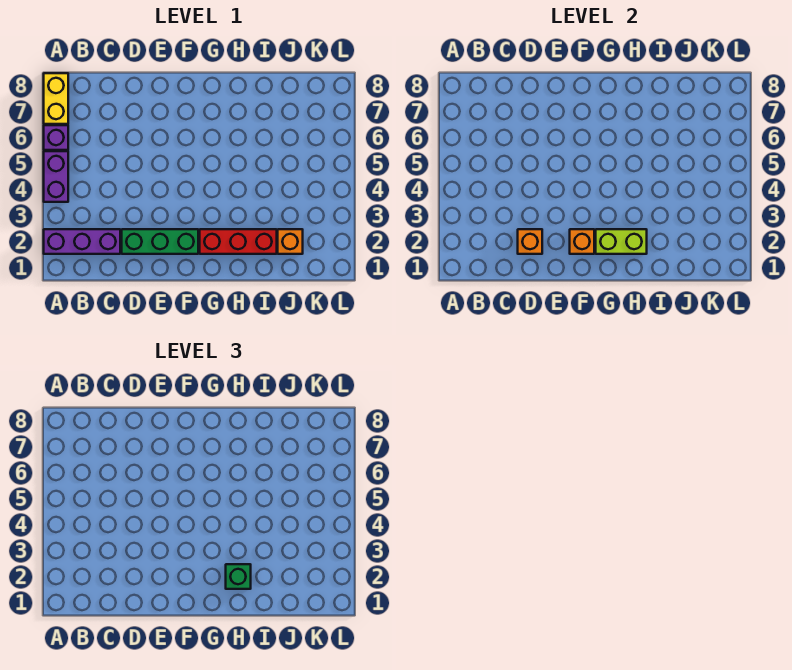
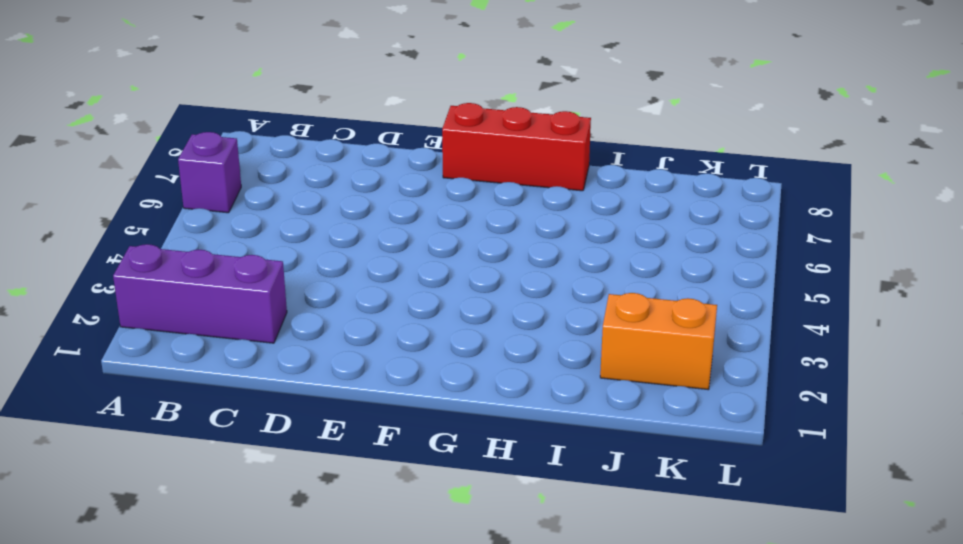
red 1x3 brick [442,103,591,191] -> red 1x3 brick moved to [200,229,277,254]
orange 1x2 brick [600,293,717,390] -> orange 1x1 brick [278,229,303,254]
none -> purple 1x2 brick [44,151,68,202]
none -> yellow 1x2 brick [44,73,68,124]

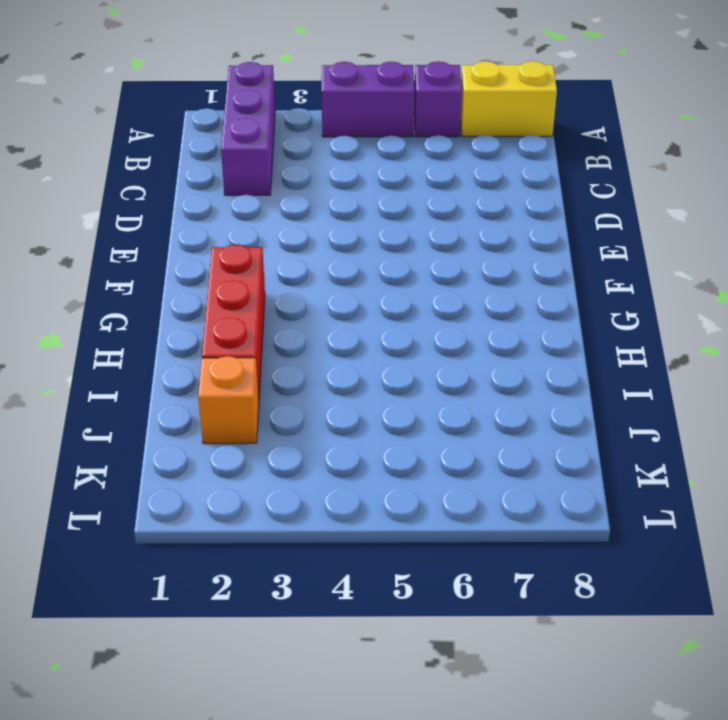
none -> green 1x3 brick [122,229,198,254]
none -> orange 1x1 brick [518,229,542,254]

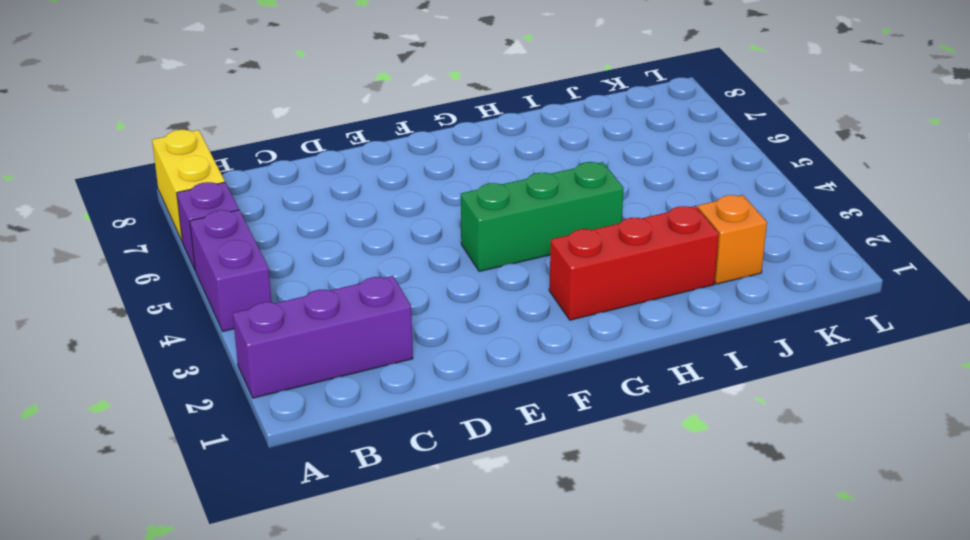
green 1x3 brick [461,162,624,272] -> green 1x3 brick moved to [122,229,198,254]
none -> orange 1x1 brick [518,229,542,254]
none -> orange 1x1 brick [570,229,594,254]

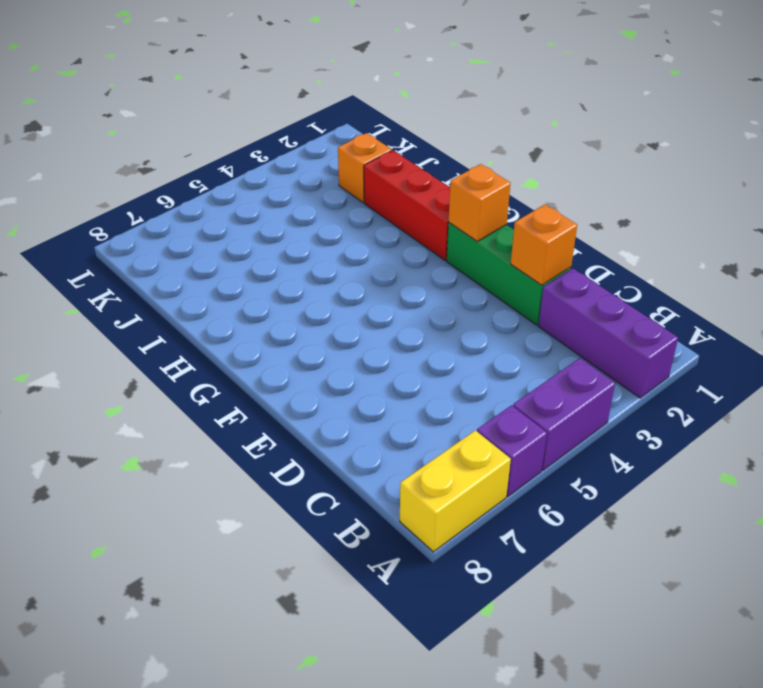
none -> lime 1x2 brick [596,229,647,254]
none -> green 1x1 brick [226,564,251,589]

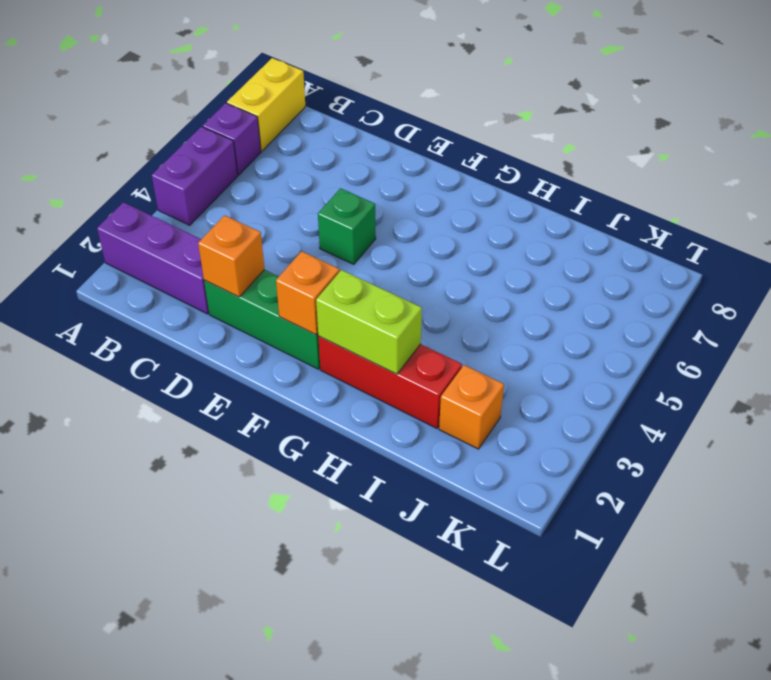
green 1x1 brick [318,188,376,264] -> green 1x1 brick moved to [226,564,251,589]

